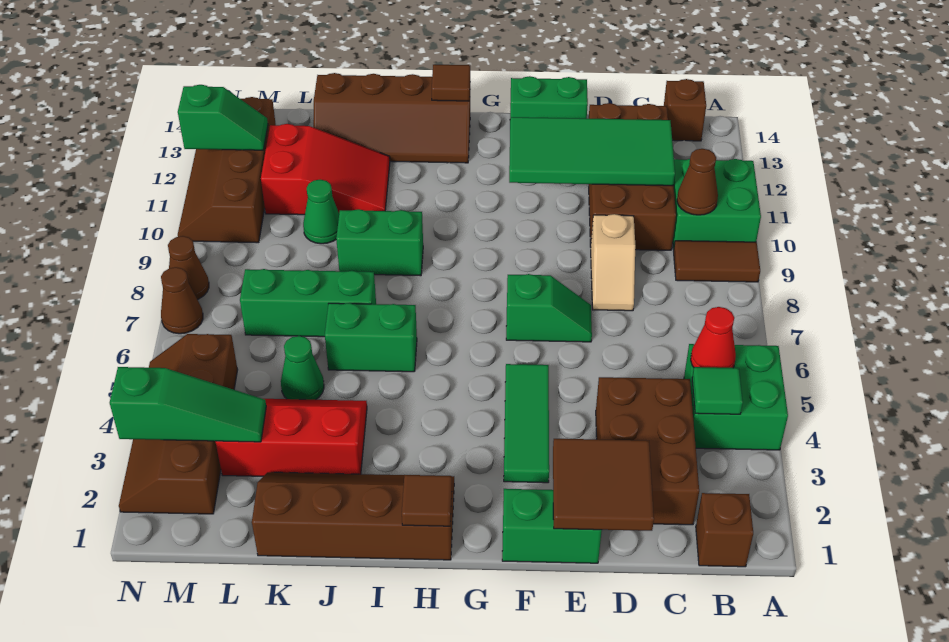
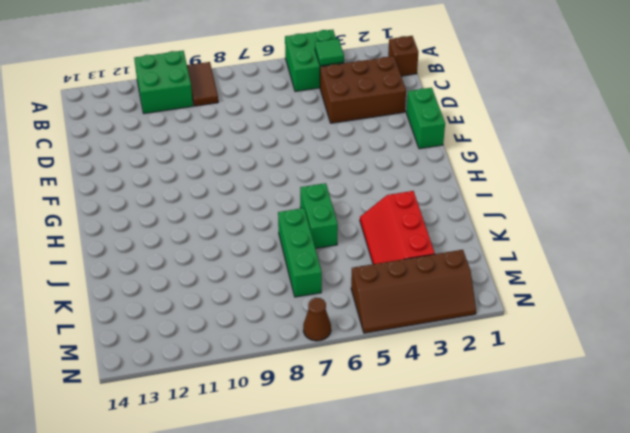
none -> brown 1x1 brick [664,79,706,141]
none -> brown 2x4 brick [589,103,676,250]
none -> tan 1x2 slope [591,214,635,311]
none -> green 1x2 slope [506,274,592,342]

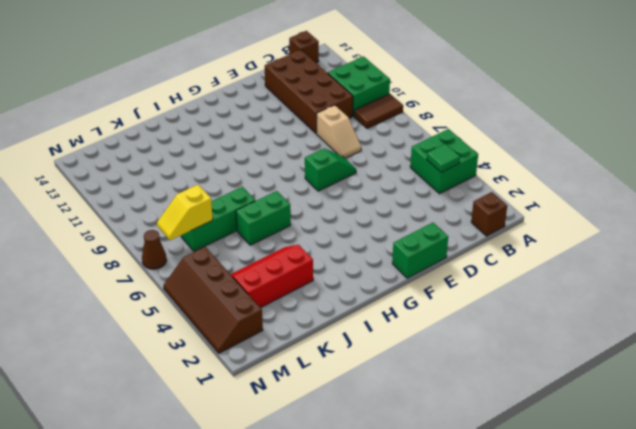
yellow 1x2 slope [157,185,213,240] -> none
none -> brown 2x3 brick [596,377,699,525]
none -> green 1x2 brick [510,76,588,119]
none -> green 1x3 tile [504,364,549,483]
none -> brown 2x4 slope [252,472,454,560]

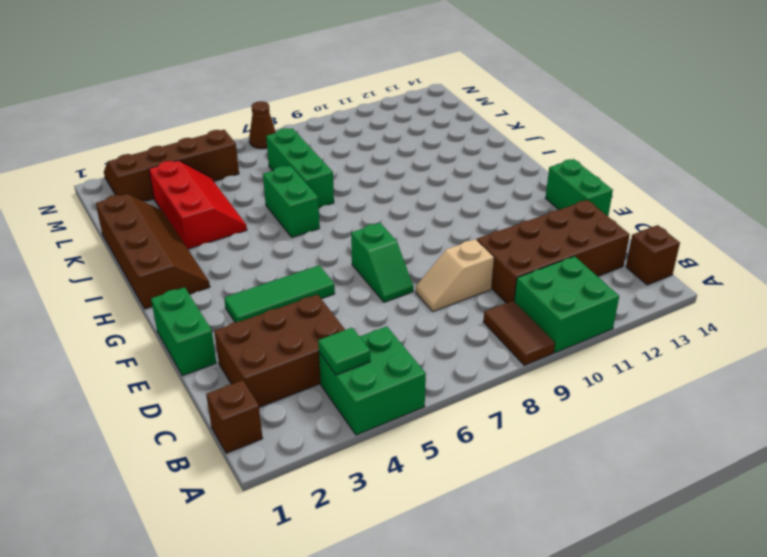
none -> brown 2x4 slope [313,73,470,163]
none -> green 1x2 brick [336,209,423,276]
none -> red 2x3 slope [261,124,390,215]
none -> green 1x1 cone [281,336,324,400]

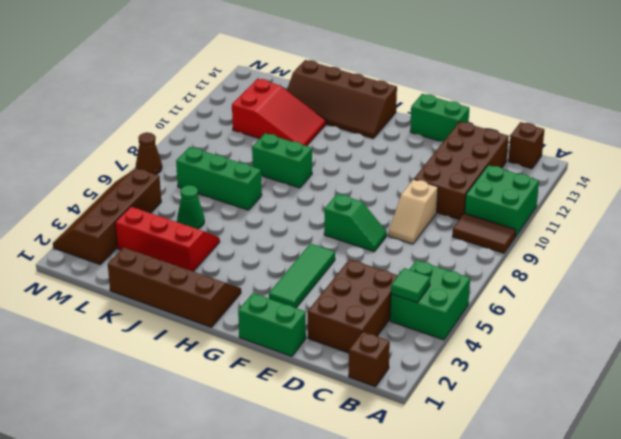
none -> green 1x2 brick [325,303,417,372]
none -> green 1x1 cone [303,180,339,244]
none -> brown 2x4 slope [178,97,276,243]
none -> brown 1x1 cone [168,236,209,300]

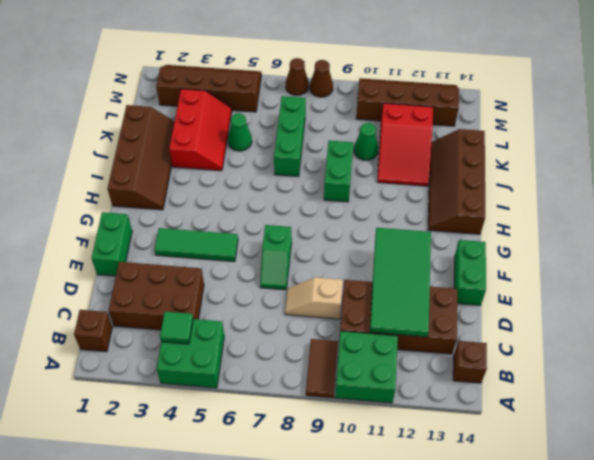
none -> green 1x2 brick [325,303,417,372]
none -> red 1x1 cone [691,307,736,368]
none -> brown 1x1 cone [677,149,718,215]
none -> brown 2x2 tile [553,439,654,531]

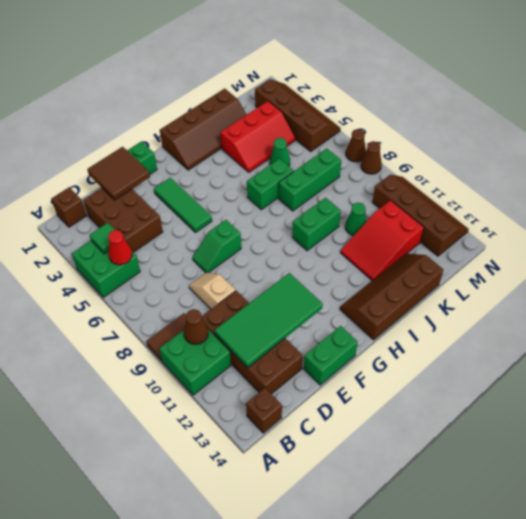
none -> brown 1x1 tile [402,475,452,526]
none -> brown 1x1 tile [432,65,470,101]
none -> green 1x3 slope [110,367,266,442]
none -> green 1x2 slope [178,85,268,150]

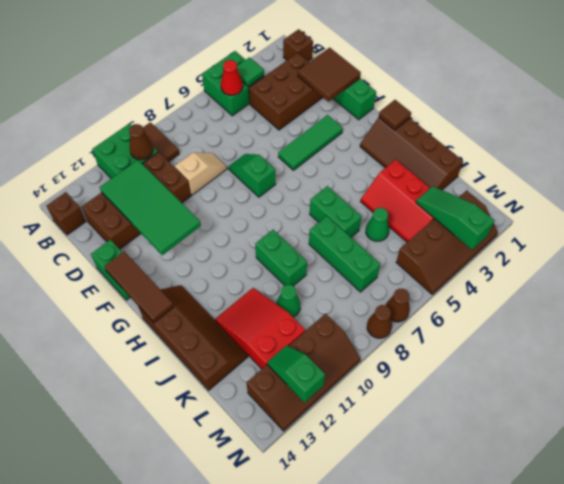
brown 1x3 tile [104,252,174,323] -> brown 1x1 tile [432,65,470,101]

